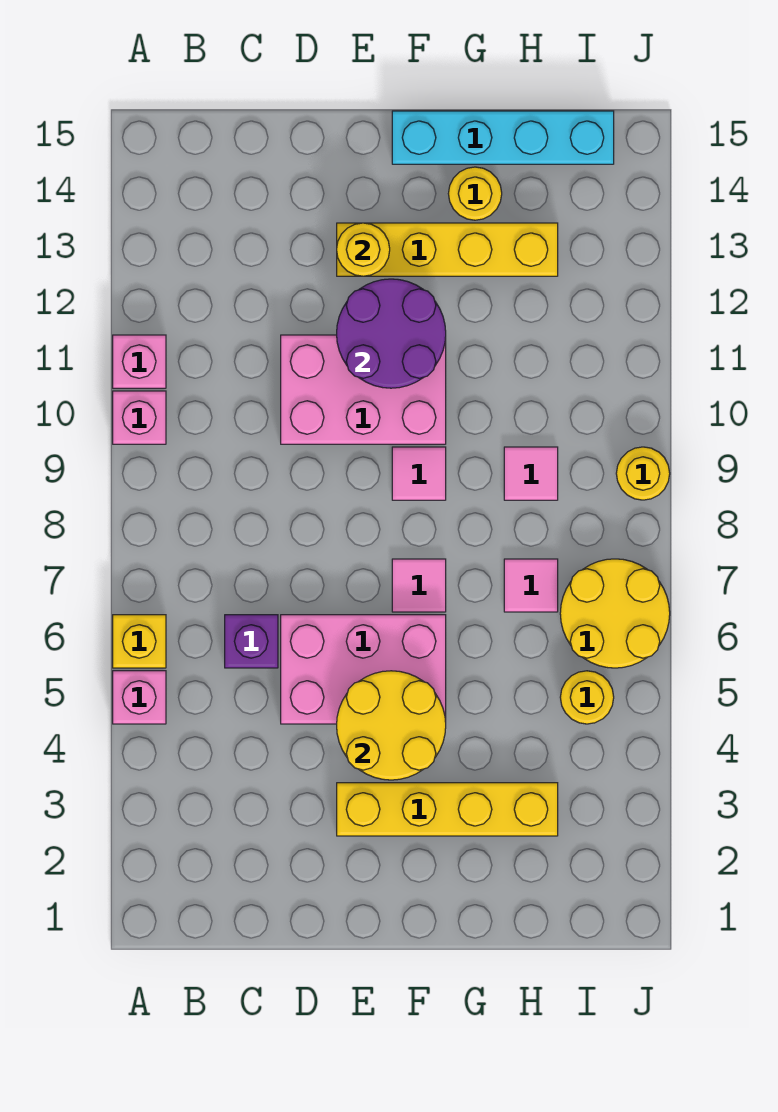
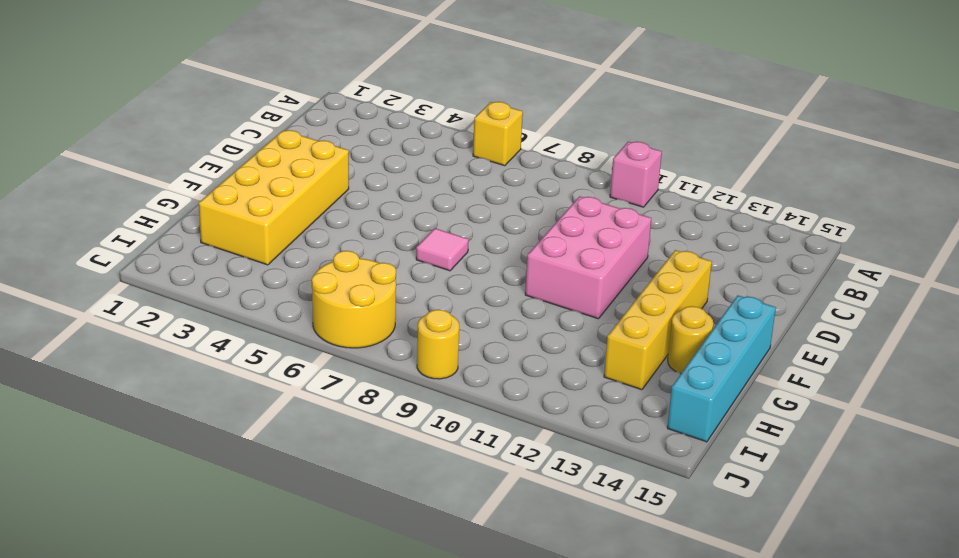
yellow 2x4 brick [199,130,349,265] -> yellow 1x4 brick [337,783,558,836]
none -> pink 1x1 brick [113,671,166,724]
none -> pink 1x1 brick [113,335,166,388]
none -> purple 1x1 brick [225,615,278,668]

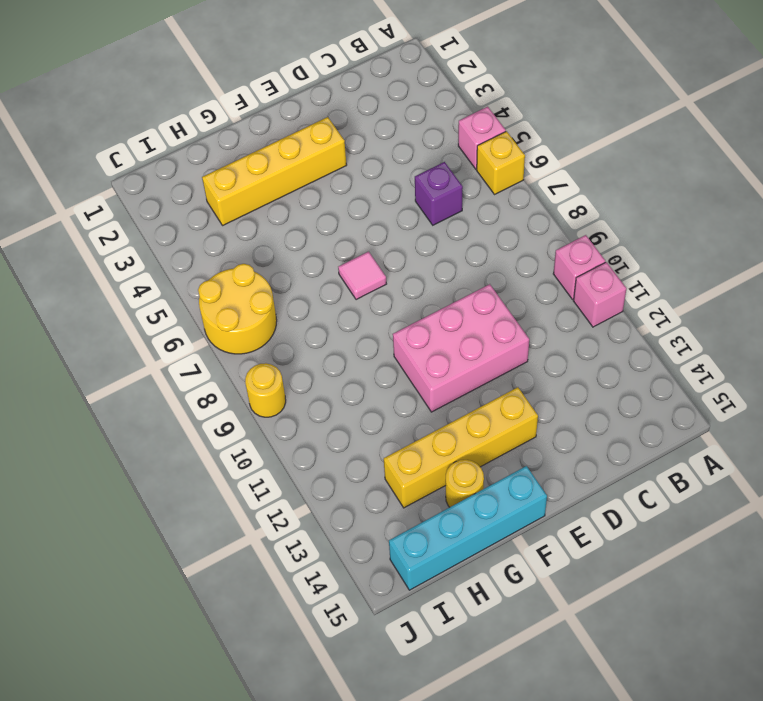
none -> pink 2x3 brick [281,615,446,724]
none -> pink 1x1 tile [392,447,446,500]
none -> pink 1x1 tile [504,559,558,612]

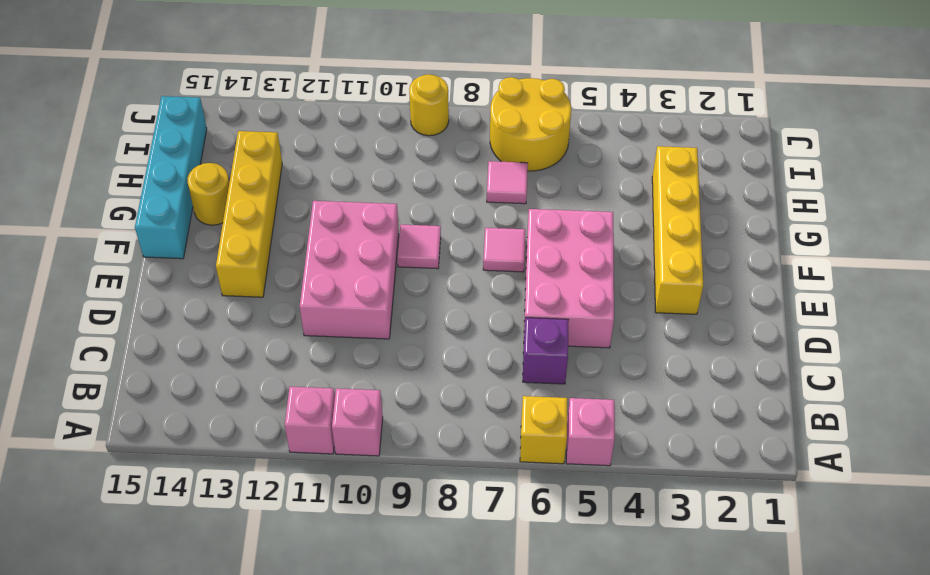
none -> pink 1x1 tile [504,447,558,500]
none -> yellow 1x1 round brick [560,671,614,724]
none -> yellow 2x2 round brick [337,671,446,780]

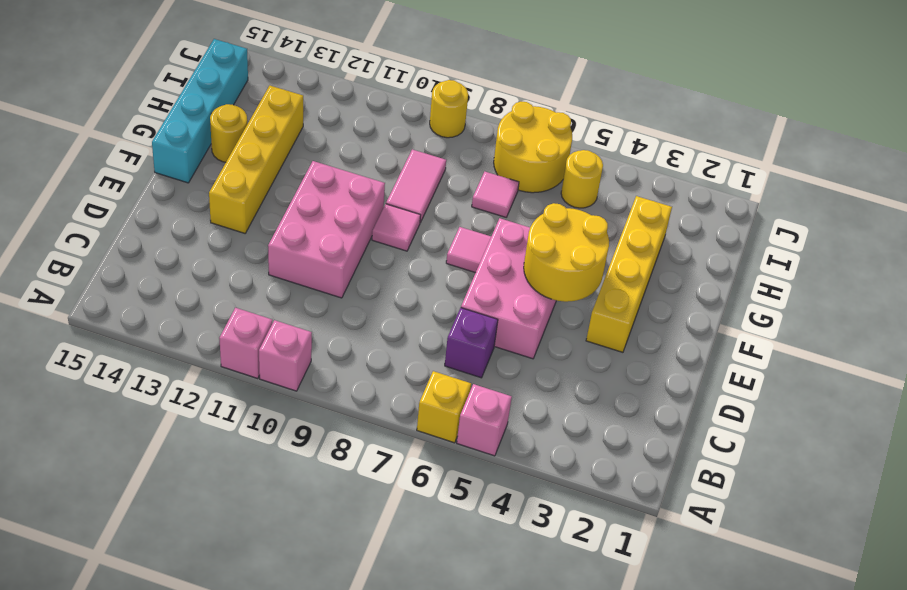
pink 1x2 tile [386,149,446,223] -> pink 1x1 tile [504,447,558,500]
none -> purple 2x2 round brick [337,279,446,388]
none -> yellow 1x1 round brick [337,223,390,276]

